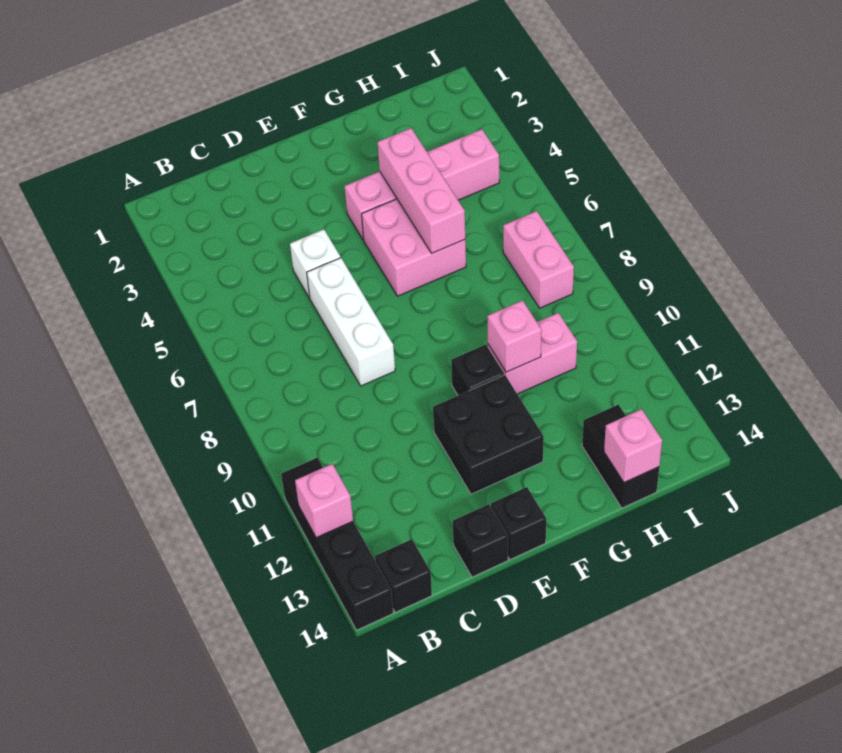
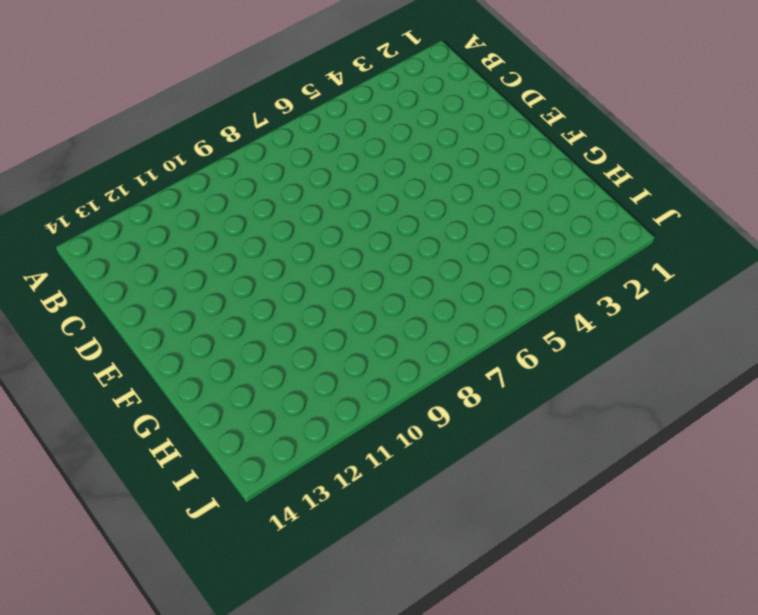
none -> black 1x4 brick [281,458,393,630]
none -> black 1x1 brick [375,539,432,612]
none -> white 1x1 brick [290,229,340,298]

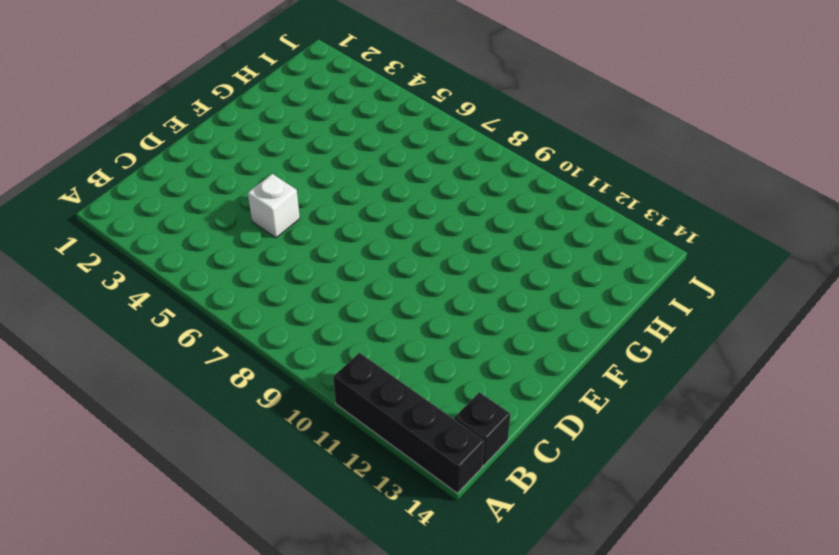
none -> white 1x3 brick [307,258,395,386]
none -> black 1x1 brick [453,504,508,577]
none -> black 2x2 brick [433,375,544,494]

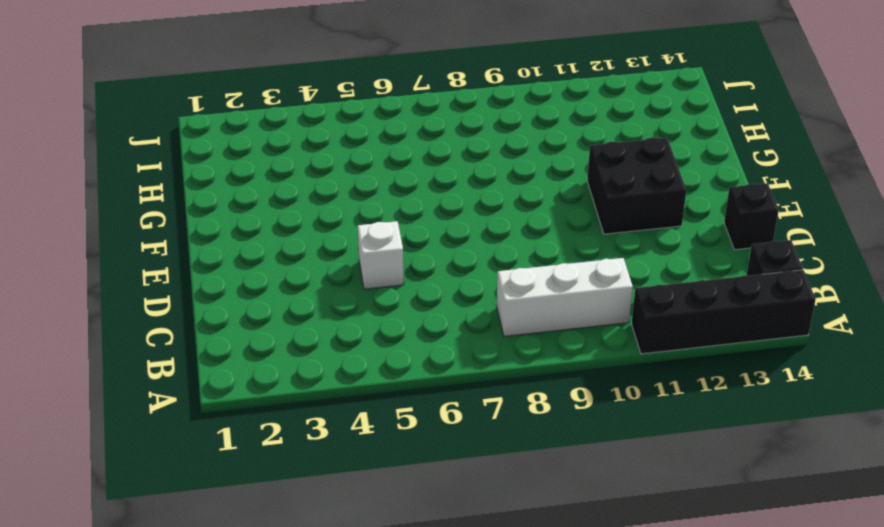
white 1x3 brick [497,258,633,337] -> white 1x3 brick moved to [307,258,395,386]
none -> black 1x1 brick [491,487,546,560]
none -> pink 1x4 brick [345,129,499,240]
none -> pink 2x2 brick [362,199,466,296]

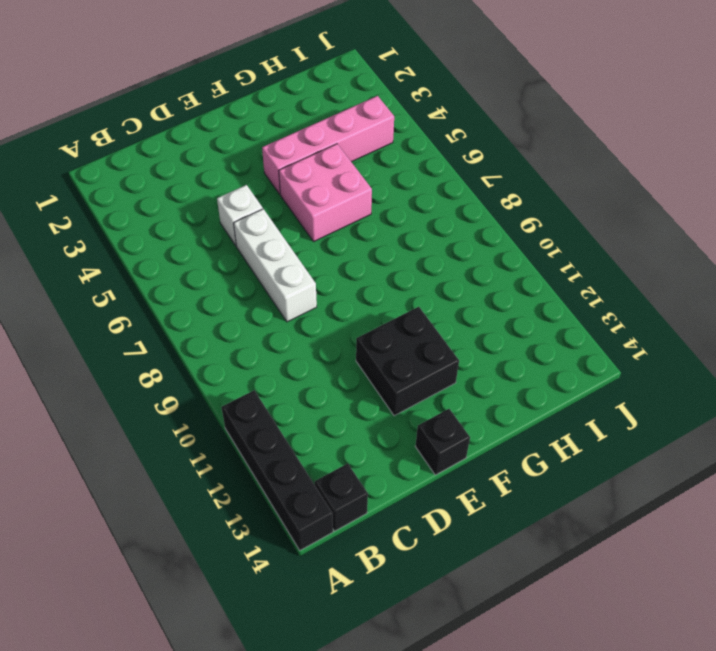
none -> black 1x1 brick [453,504,508,577]
none -> black 1x1 brick [451,345,504,395]
none -> pink 1x2 brick [488,313,577,394]

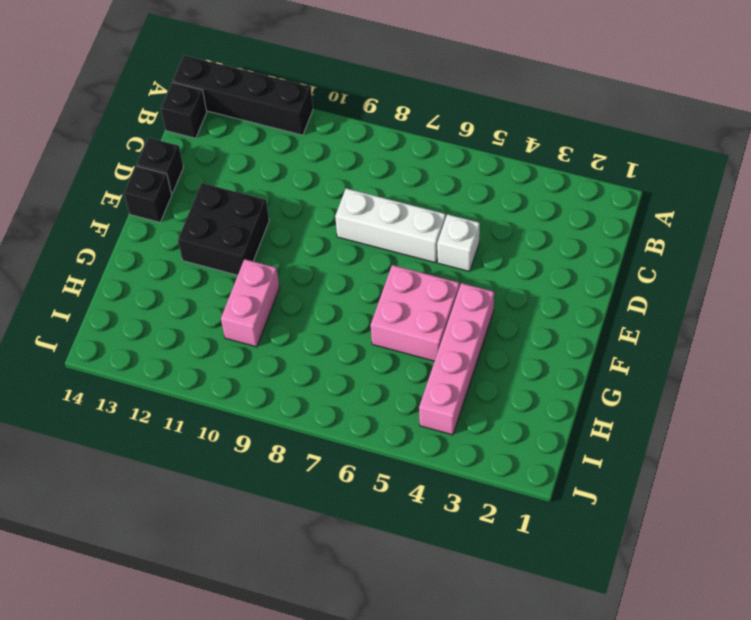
none -> black 1x1 brick [451,345,504,395]
none -> black 1x2 brick [582,405,659,508]
none -> pink 1x2 brick [503,211,574,308]

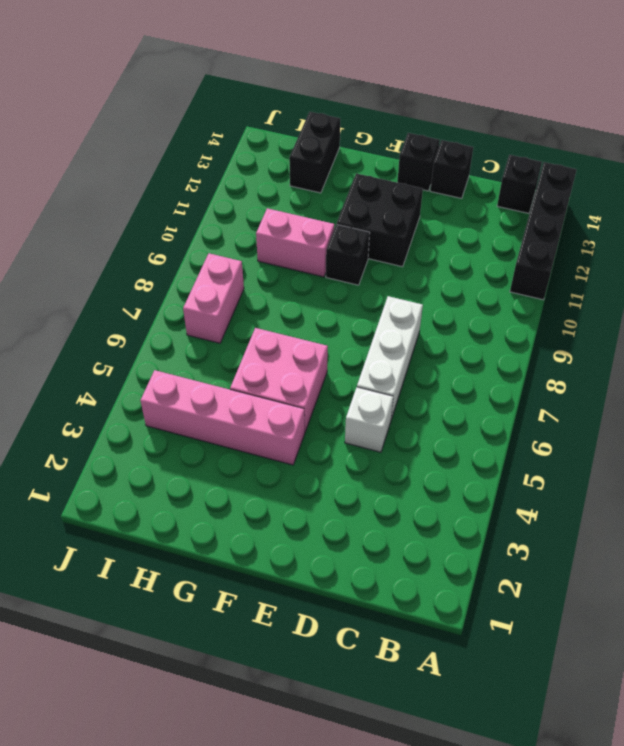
none -> pink 1x1 brick [295,464,353,538]
none -> pink 1x3 brick [378,128,465,253]
none -> pink 1x1 brick [487,300,542,372]

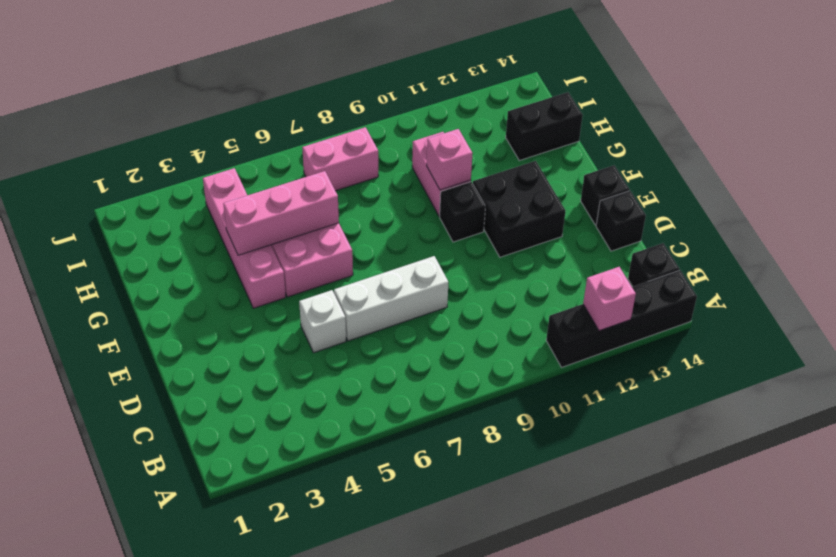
none -> pink 1x1 brick [604,409,662,483]

